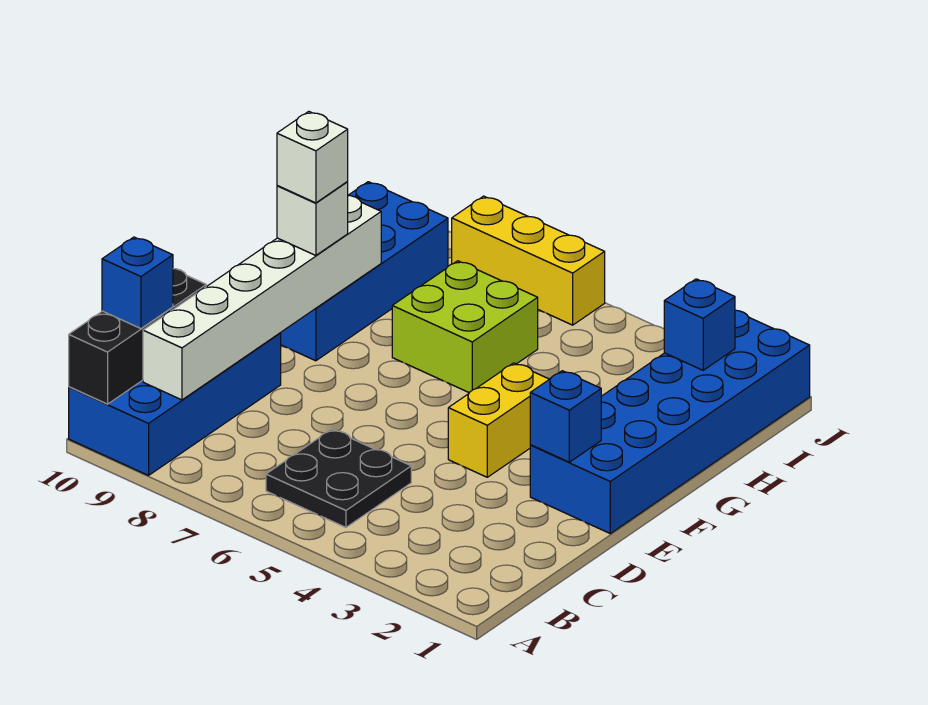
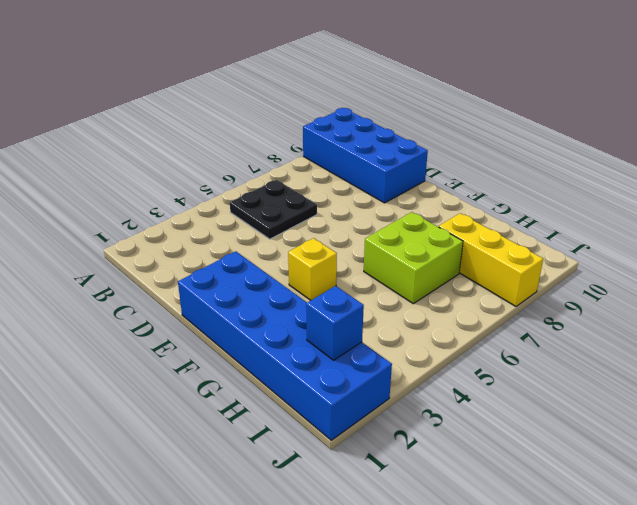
yellow 1x1 brick [288,238,337,300] -> yellow 1x2 brick [448,363,549,477]
yellow 1x3 brick [439,213,543,306] -> yellow 1x3 brick turned to [452,196,605,325]
none -> blue 2x4 brick [281,182,448,361]
none -> black 1x3 brick [69,269,206,404]
none -> white 1x6 brick [143,196,381,400]

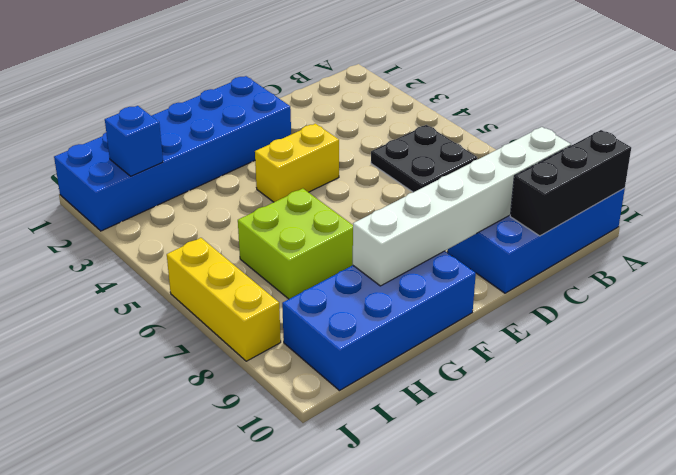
none -> blue 1x1 brick [530,371,601,462]
none -> blue 1x1 brick [102,237,173,328]
none -> white 1x1 brick [277,182,348,256]

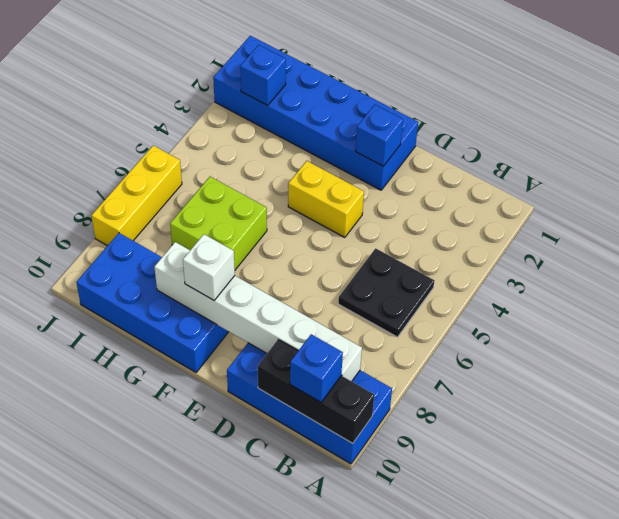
none -> white 1x1 brick [277,111,348,203]

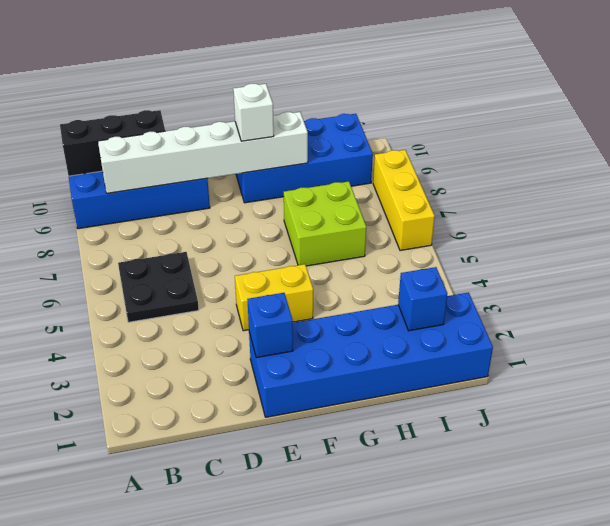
none -> blue 1x1 brick [102,237,173,328]
none -> white 1x1 brick [277,111,348,203]

